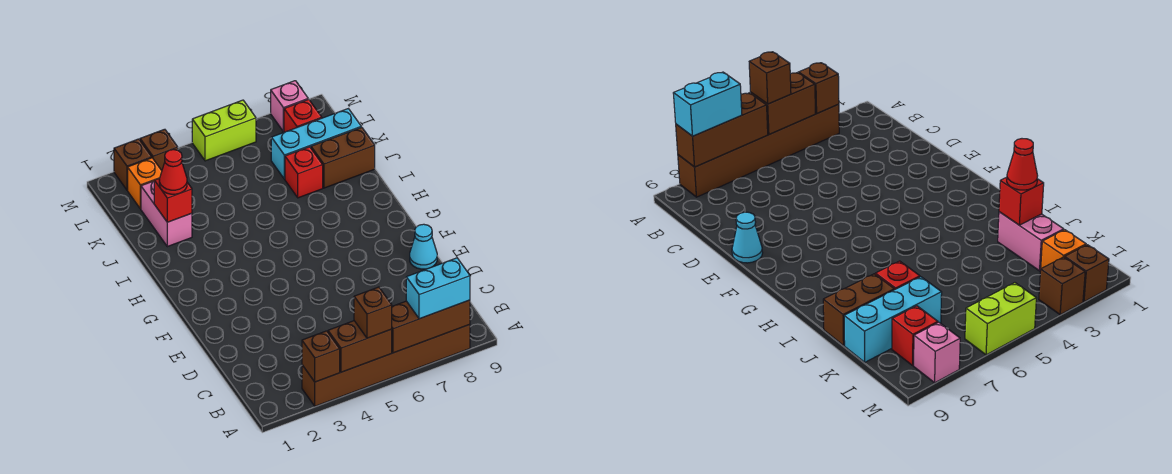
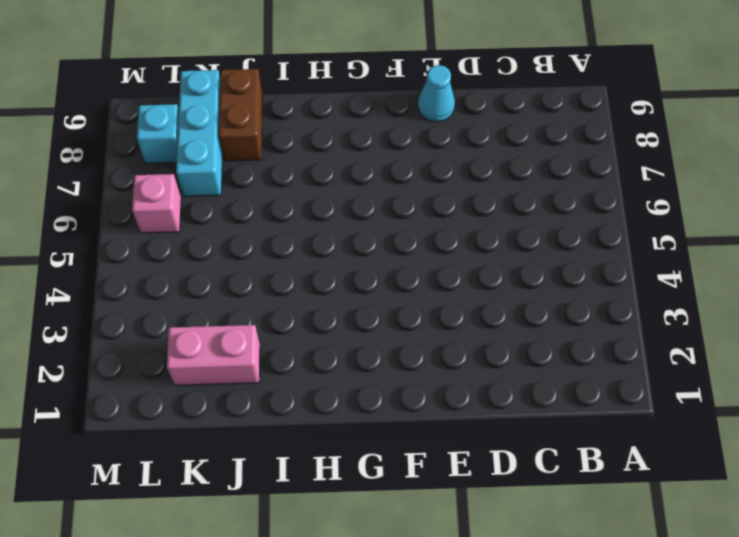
pink 1x1 brick [132,174,181,233] -> pink 1x1 brick moved to [271,81,308,132]
cyan 1x1 brick [137,104,179,163] -> red 1x1 brick [284,99,322,132]
none -> brown 1x6 brick [302,325,470,406]
none -> red 1x1 brick [285,147,323,198]
none -> orange 1x1 brick [128,158,162,209]

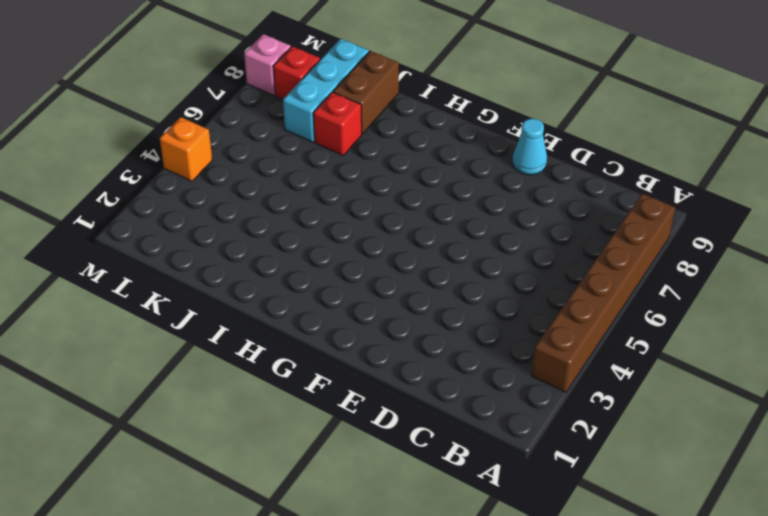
orange 1x1 brick [160,117,212,181] -> orange 1x1 brick moved to [128,158,162,209]
none -> pink 1x2 brick [141,181,192,247]
none -> brown 1x1 brick [114,139,152,190]
none -> brown 1x1 brick [140,129,178,170]

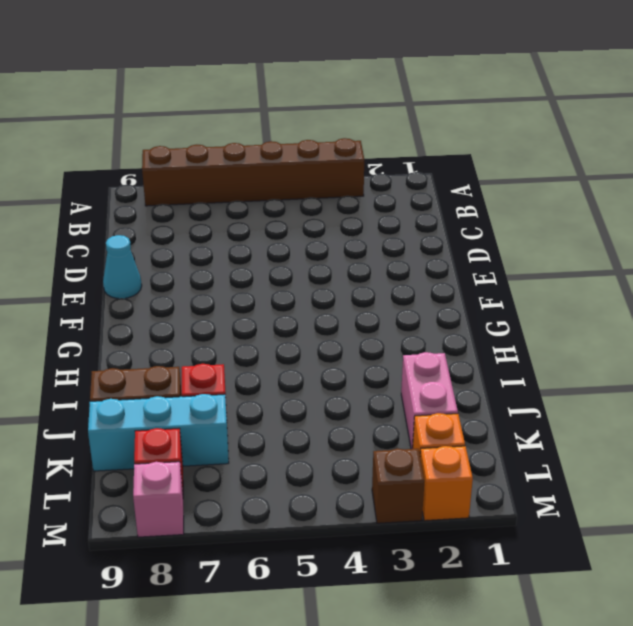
orange 1x1 brick [420,446,473,521] -> brown 1x1 brick [114,139,152,190]
none -> lime 1x2 brick [192,100,256,161]
none -> brown 1x1 brick [302,331,340,382]
none -> brown 1x2 brick [328,321,392,372]

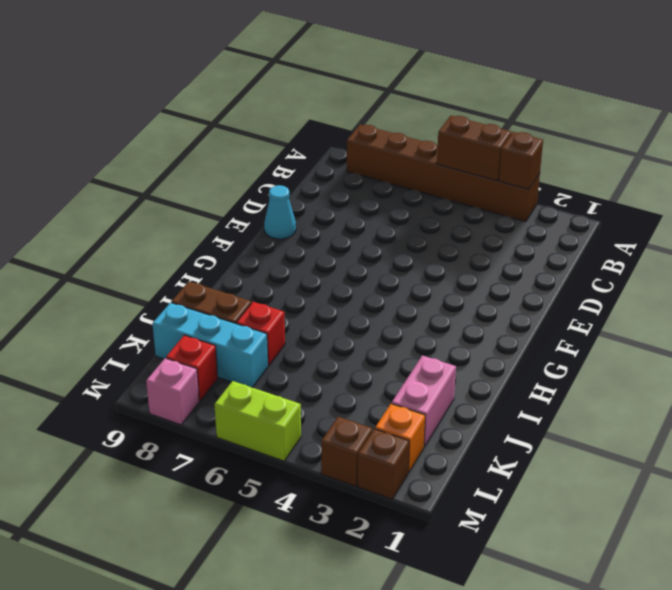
none -> brown 1x3 brick [392,300,470,353]
none -> red 1x1 brick [154,179,192,222]
none -> brown 1x1 brick [354,287,392,338]

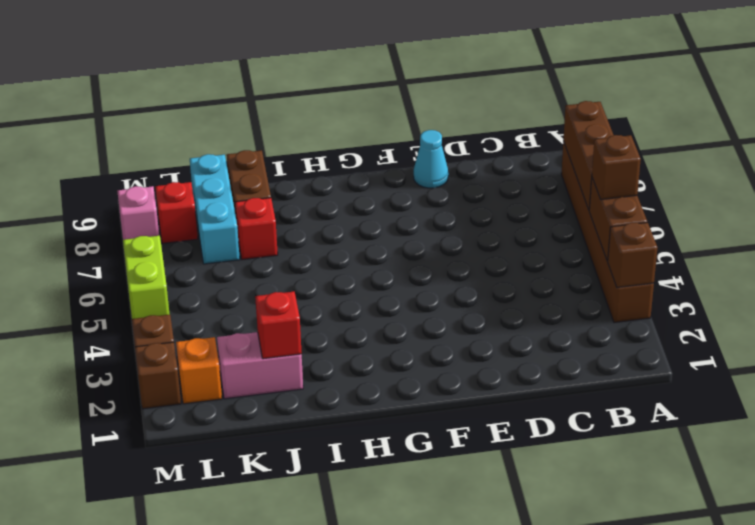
none -> cyan 1x2 brick [406,258,470,319]
none -> red 1x1 cone [159,150,187,194]

